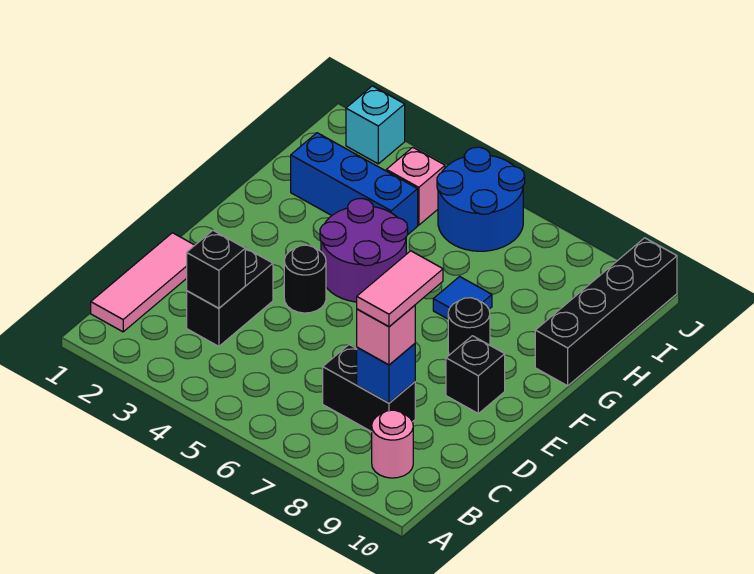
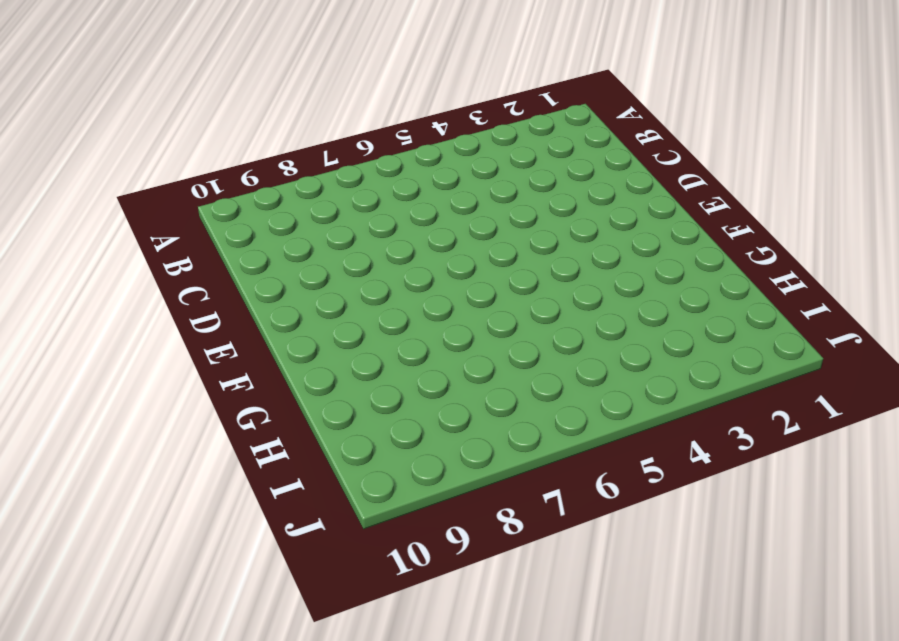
none -> pink 1x3 tile [91,233,195,332]
none -> pink 1x1 round brick [372,410,413,478]
none -> black 1x2 brick [187,246,273,346]

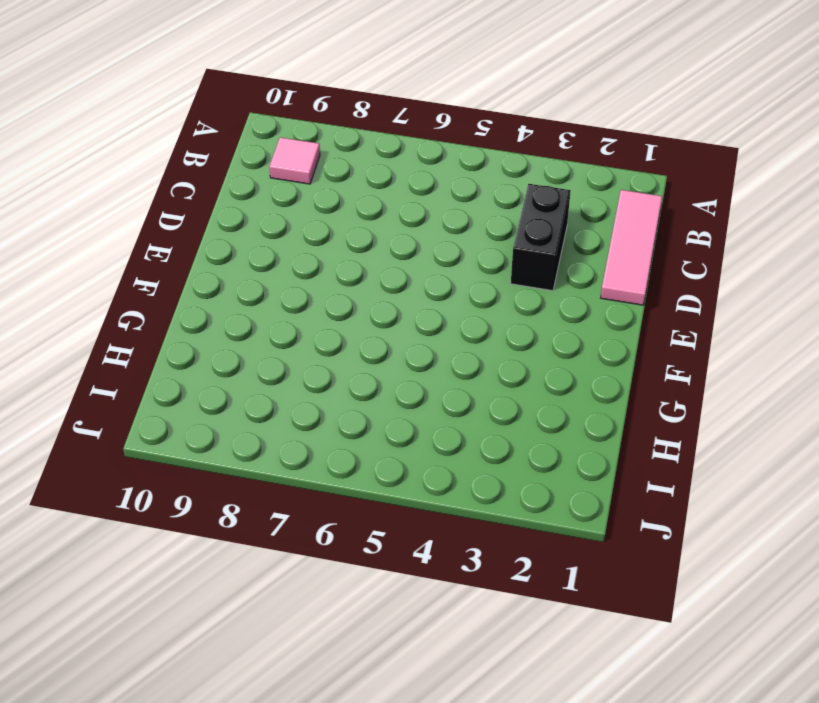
pink 1x1 tile [269,137,320,184] -> pink 1x1 round brick [372,410,413,478]
none -> black 1x2 brick [323,345,415,432]
none -> black 1x1 round brick [284,245,326,313]
none -> black 1x1 brick [446,336,505,414]

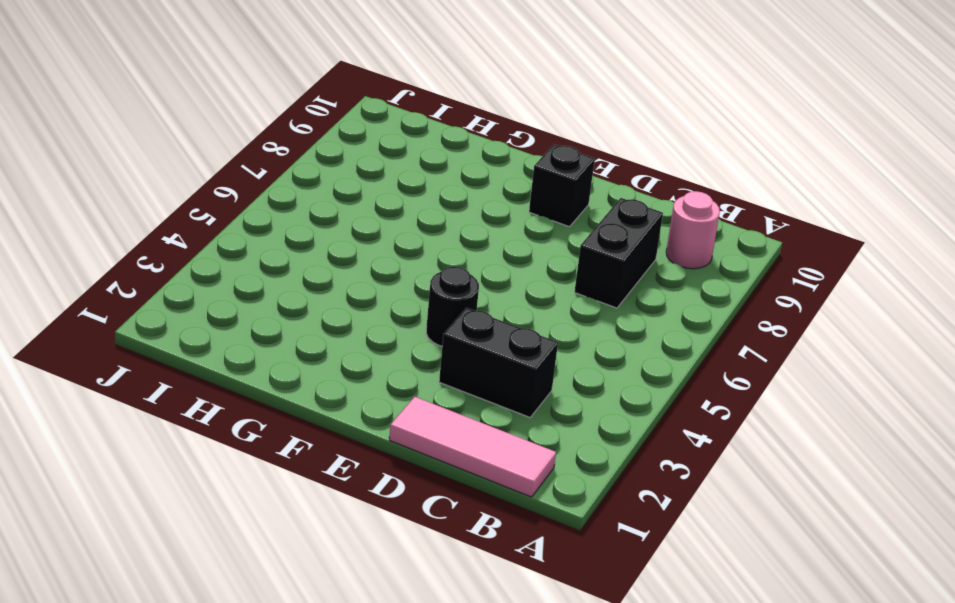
none -> purple 2x2 round brick [320,198,408,302]
none -> black 1x1 round brick [448,298,490,355]
none -> blue 1x1 tile [433,277,492,319]

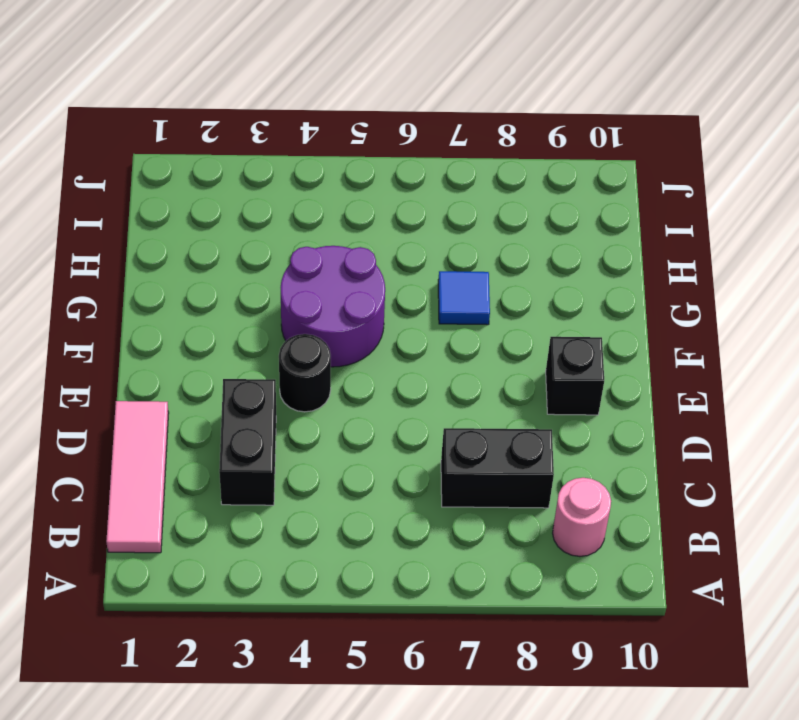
none -> black 1x1 round brick [448,298,490,355]
none -> black 1x4 brick [535,238,677,386]
none -> blue 1x3 brick [291,133,418,234]

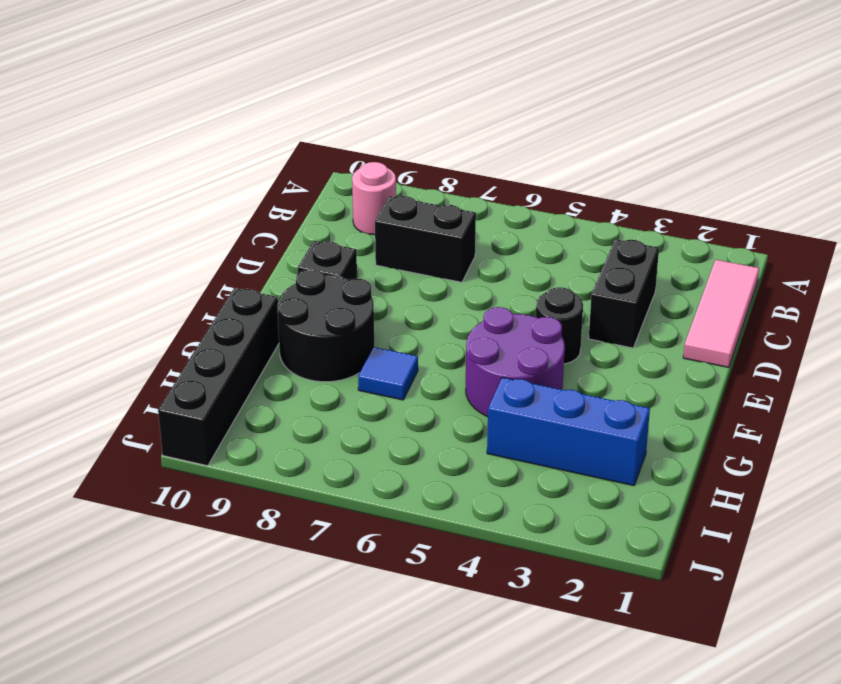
black 2x2 round brick [277,269,374,382] -> black 1x1 round brick [448,298,490,355]
none -> pink 1x1 brick [386,147,445,225]
none -> blue 2x2 round brick [437,147,525,251]
none -> cyan 1x1 brick [346,86,405,164]

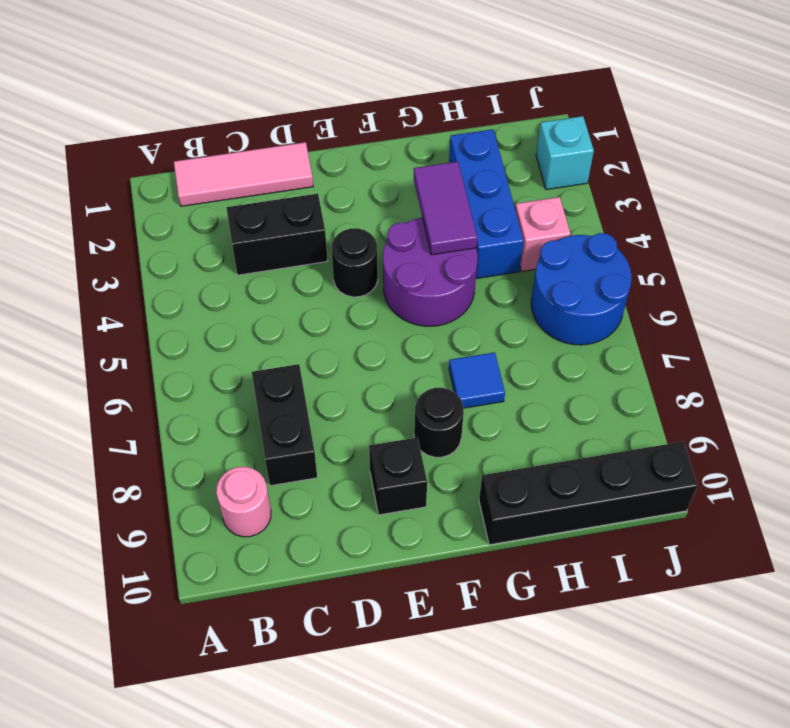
purple 1x2 tile [414,162,477,255] -> none
none -> black 1x1 brick [187,230,245,308]
none -> blue 1x1 brick [357,344,415,403]
none -> pink 1x1 brick [357,305,415,365]

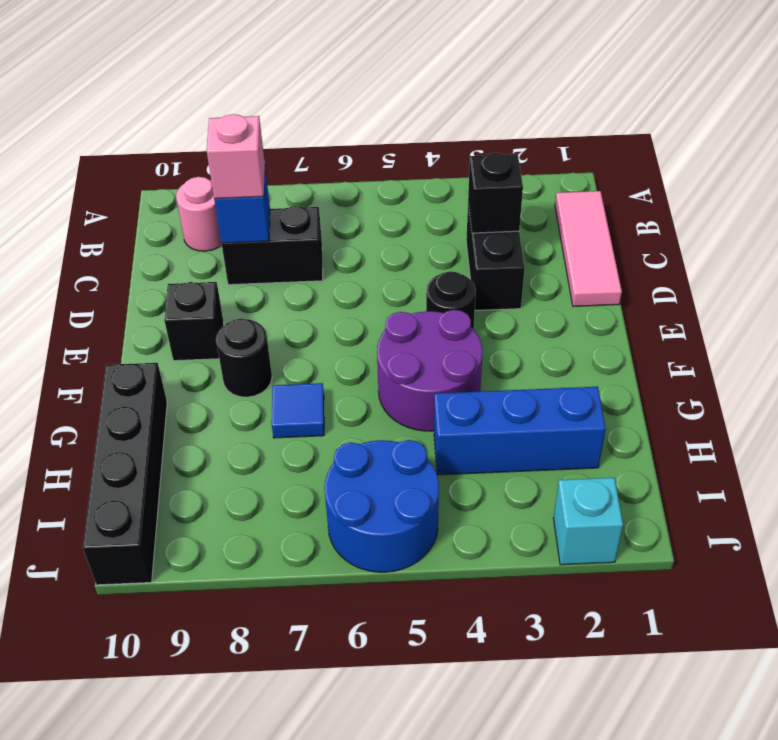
none -> pink 1x1 brick [386,147,445,225]
none -> pink 1x2 tile [357,251,443,327]

